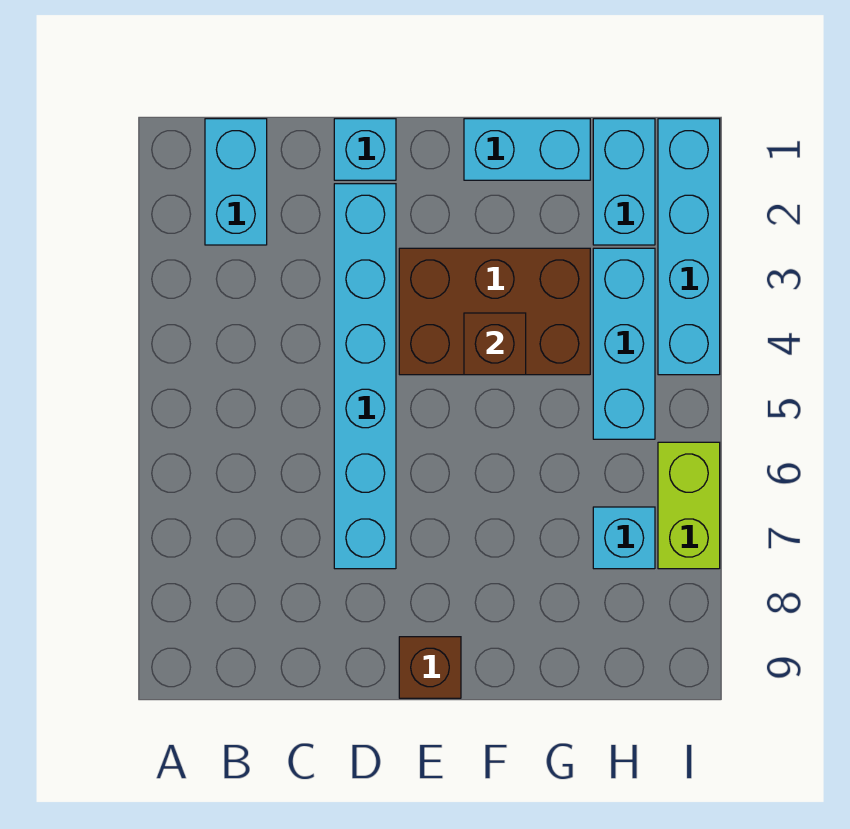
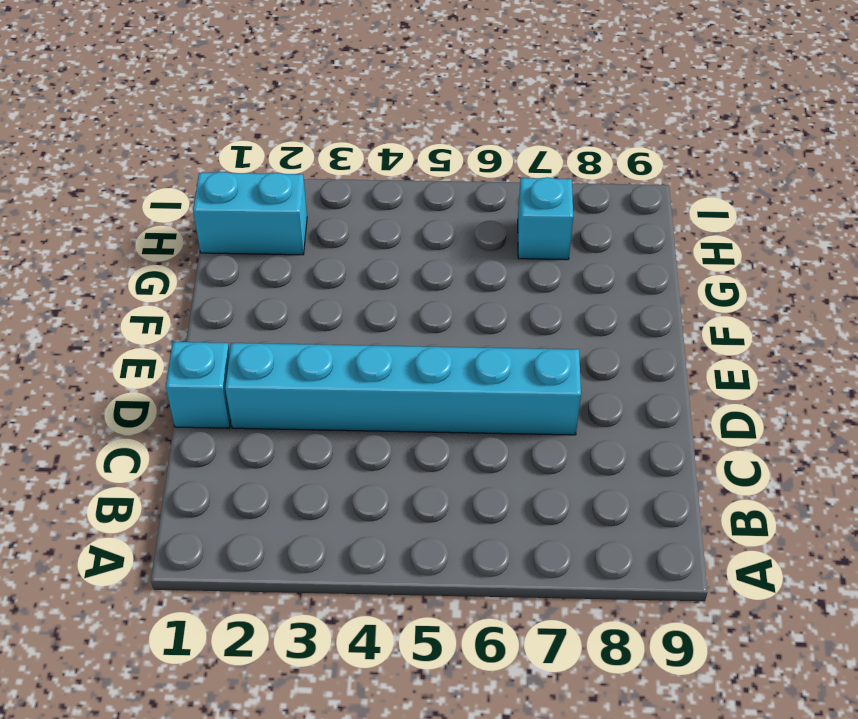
none -> cyan 1x2 brick [205,119,267,245]
none -> brown 2x3 brick [399,248,590,375]
none -> brown 1x1 brick [399,637,461,698]

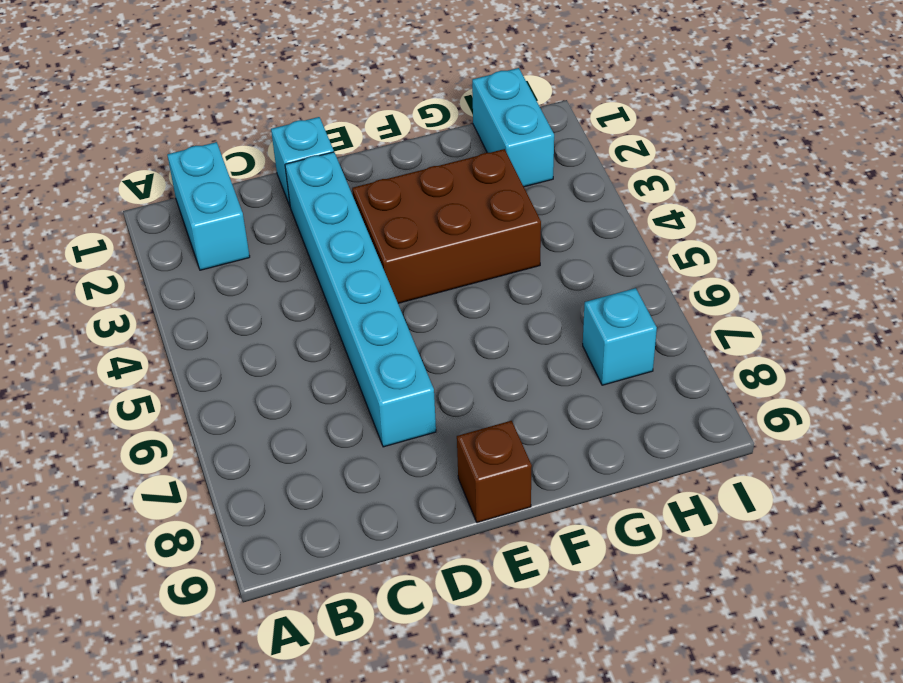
none -> cyan 1x2 brick [464,119,590,180]
none -> cyan 1x3 brick [593,248,655,439]
none -> cyan 1x4 brick [658,119,720,375]

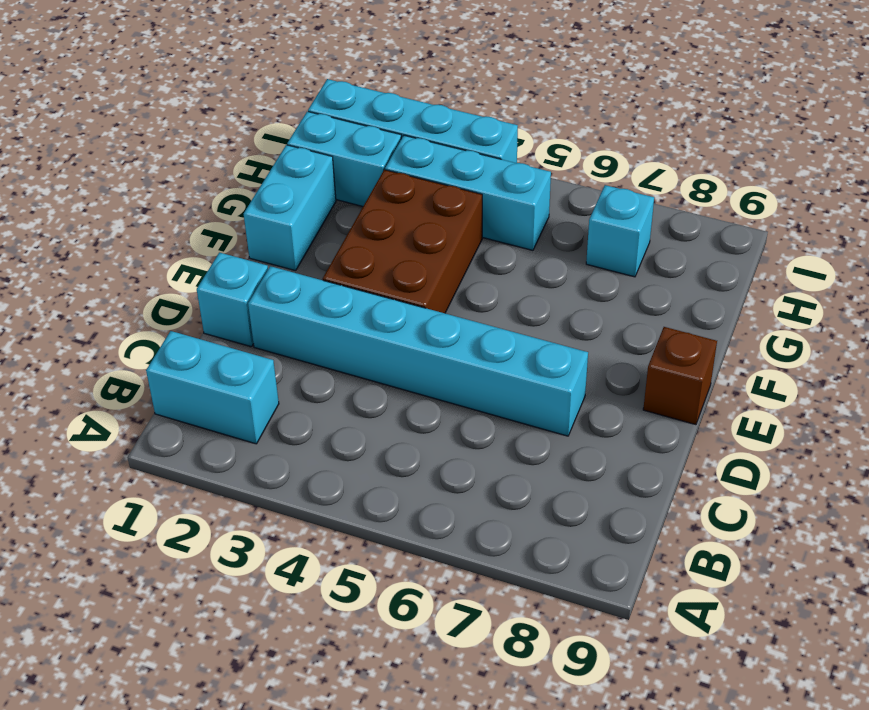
none -> lime 1x2 brick [658,442,720,569]
none -> brown 1x1 brick [464,313,526,375]

